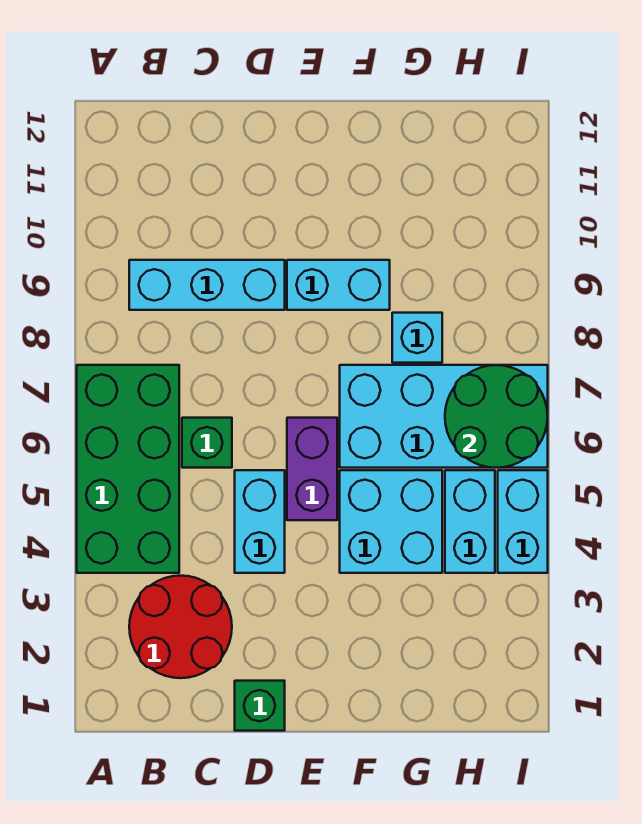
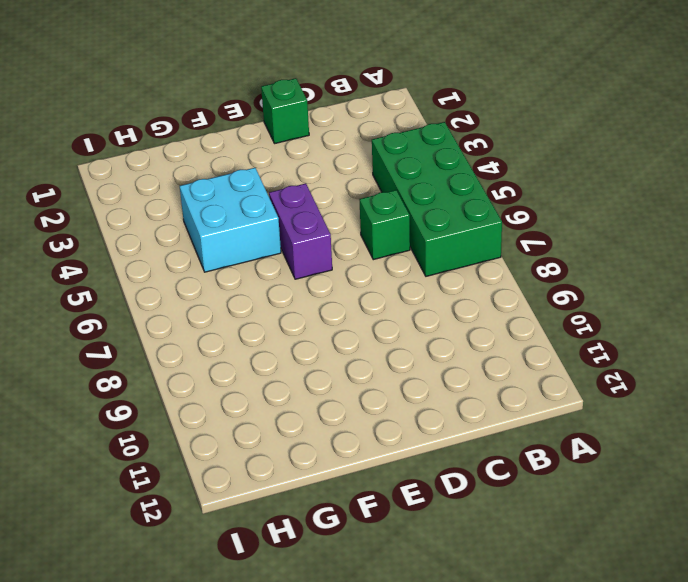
none -> red 2x2 round brick [129,576,232,678]
none -> cyan 1x3 brick [129,260,285,310]
none -> cyan 1x2 brick [235,470,285,573]

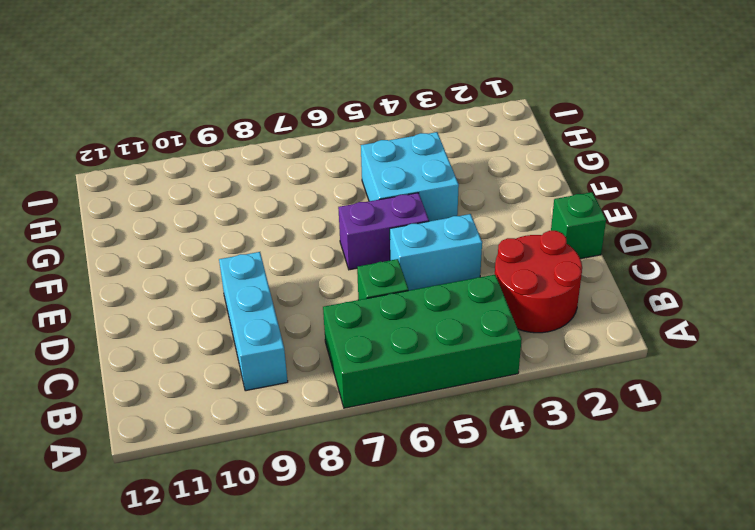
none -> cyan 1x2 brick [287,260,390,310]
none -> cyan 2x4 brick [340,365,548,468]
none -> cyan 1x1 brick [392,313,442,363]

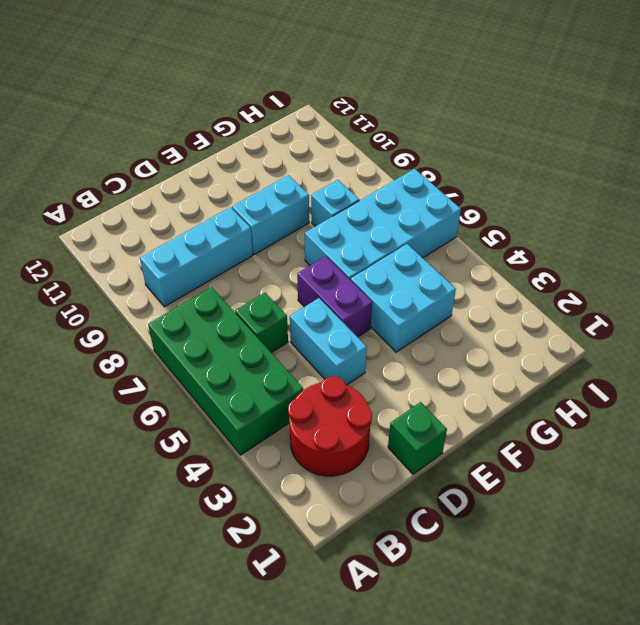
none -> cyan 1x2 brick [445,470,495,573]
none -> cyan 1x2 brick [498,470,548,573]
none -> green 2x2 round brick [445,365,548,468]

